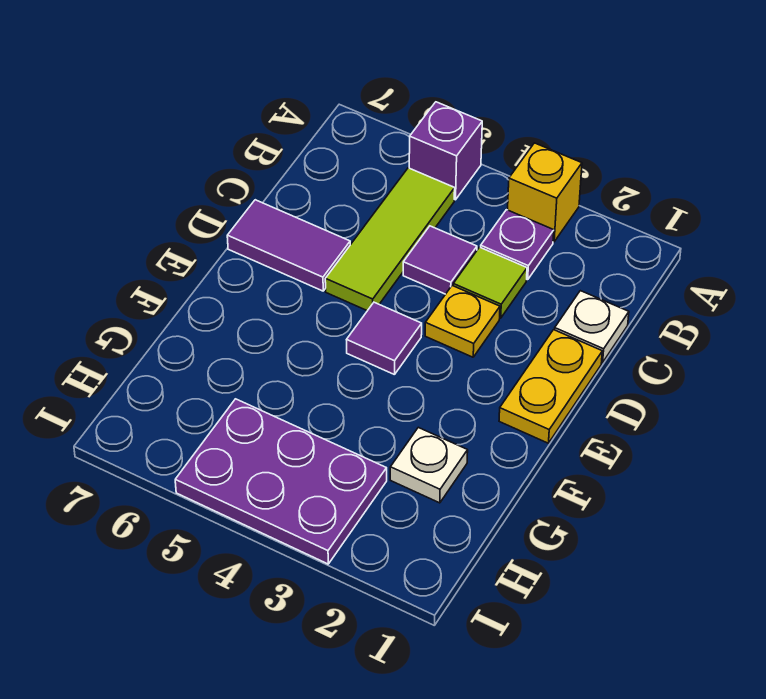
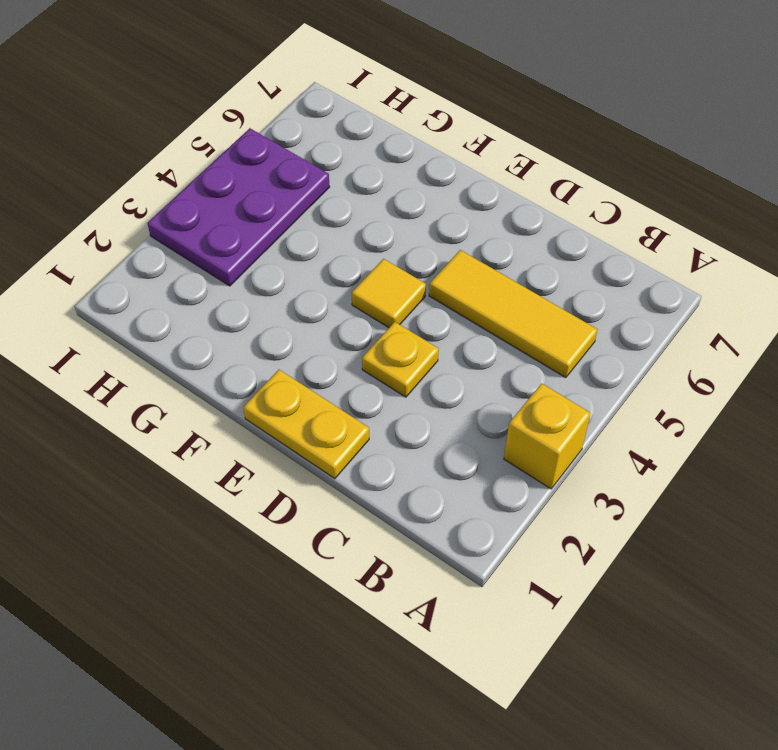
yellow 1x3 tile [429,250,598,378] -> lime 1x3 tile [325,168,455,311]
yellow 1x1 tile [352,259,426,328] -> purple 1x1 tile [347,302,422,375]
none -> purple 1x1 brick [409,102,482,200]
none -> purple 1x1 plate [481,210,554,280]
none -> white 1x1 plate [555,291,629,363]

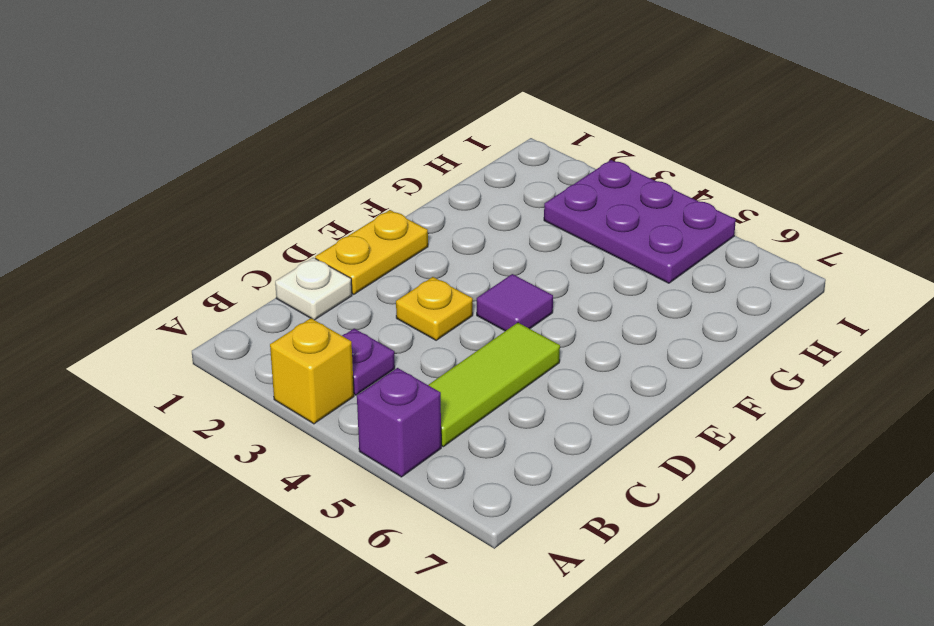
none -> lime 1x1 tile [453,247,527,318]
none -> purple 1x1 tile [403,226,477,294]
none -> purple 1x2 tile [227,200,350,291]

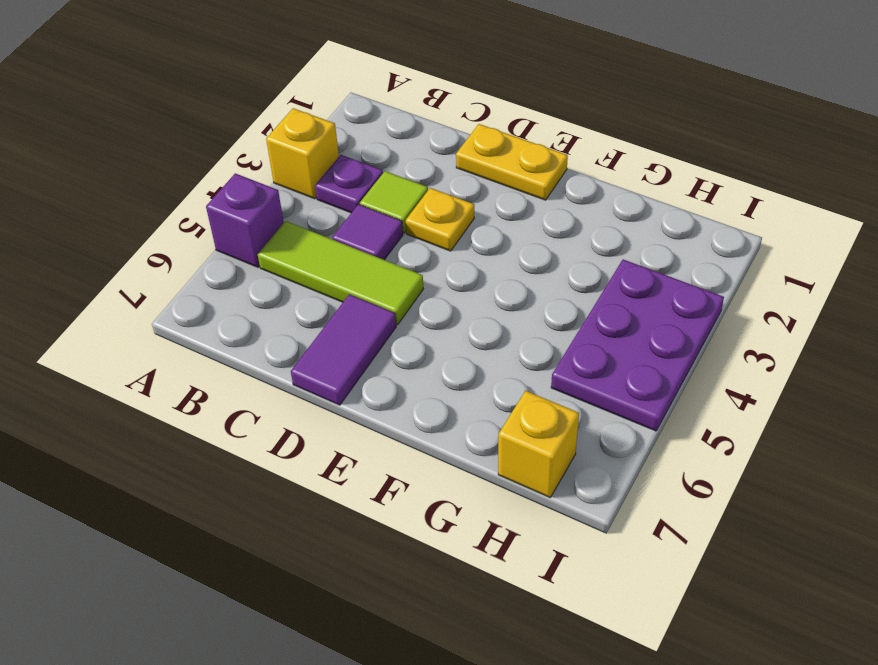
yellow 1x1 brick [498,391,579,497] -> none
none -> white 1x1 plate [555,291,629,363]
none -> purple 1x1 tile [347,302,422,375]
none -> white 1x1 plate [390,427,468,503]

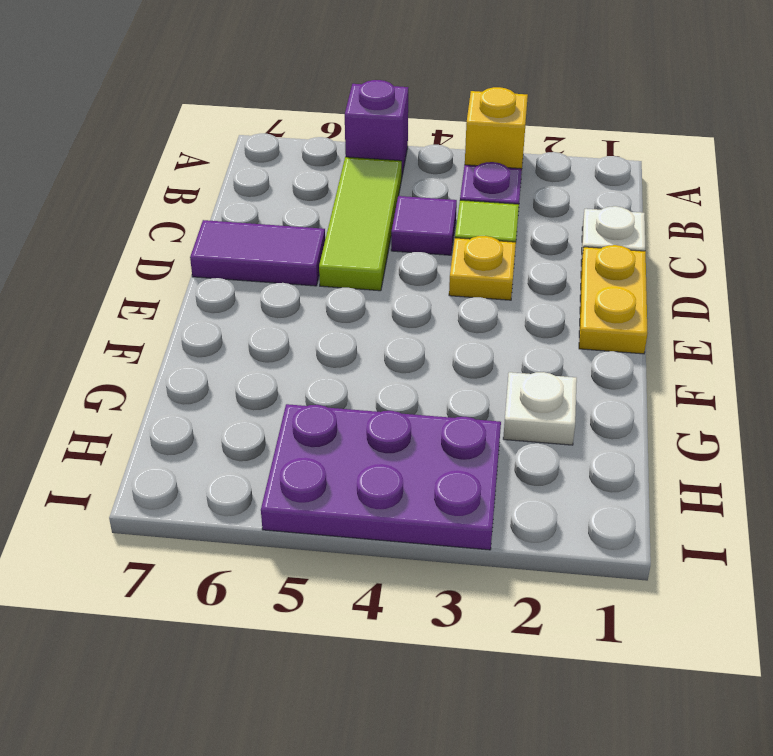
none -> purple 1x1 tile [347,302,422,375]

